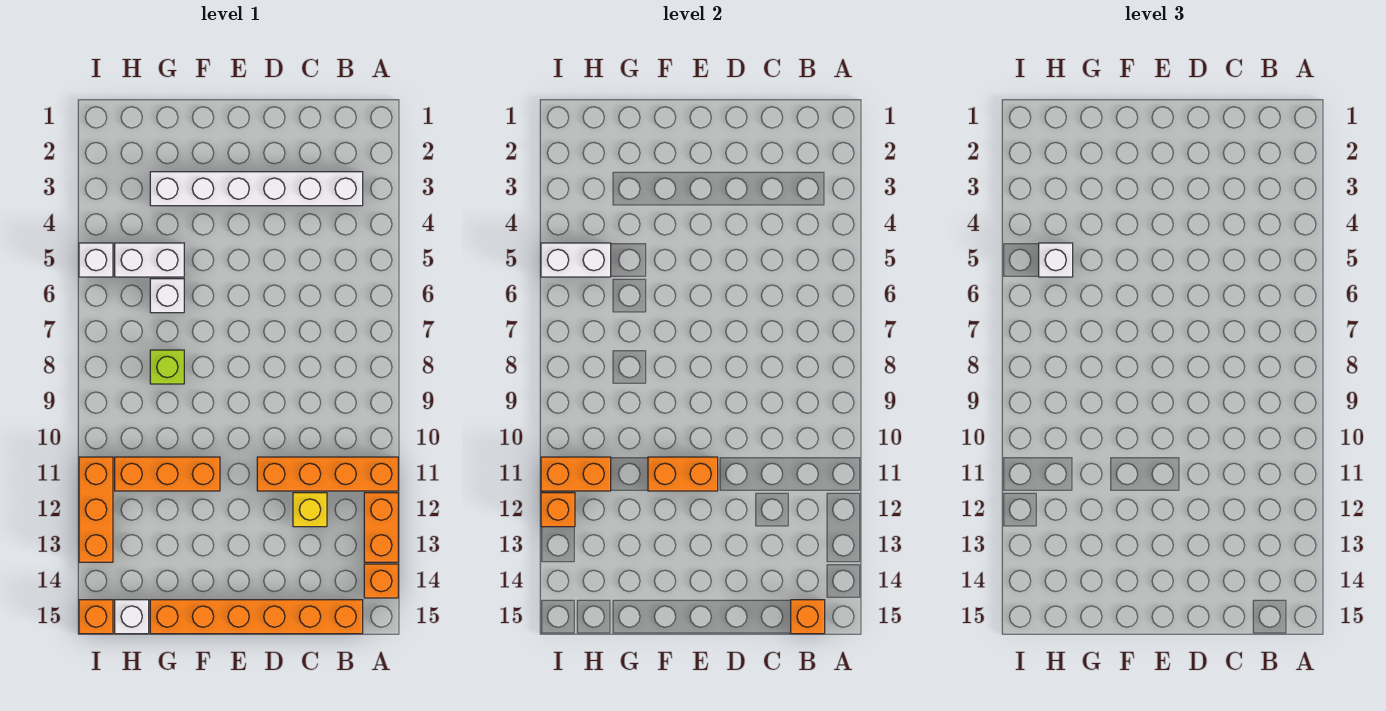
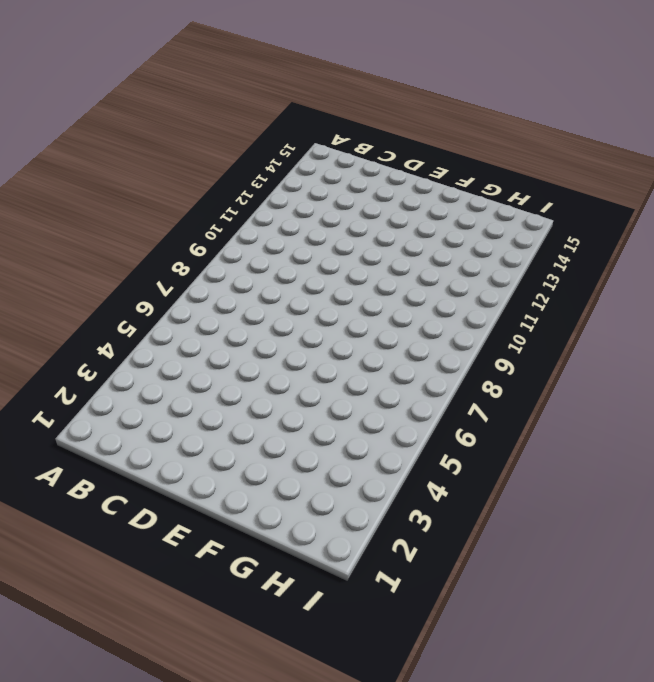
none -> orange 1x4 brick [257,457,398,491]
none -> orange 1x2 brick [364,493,398,562]
none -> orange 1x1 brick [364,564,398,598]

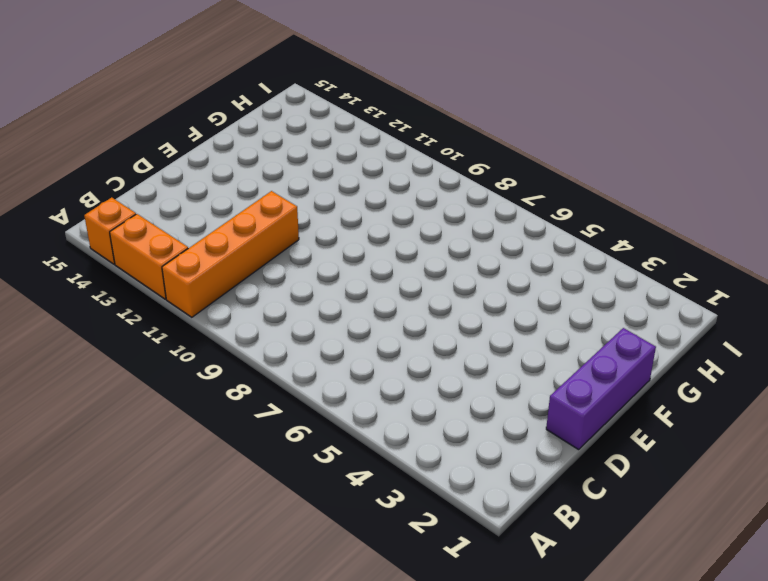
purple 1x3 brick [546,328,656,450] -> none
none -> white 1x6 brick [150,172,363,206]
none -> orange 1x6 brick [150,600,363,634]
none -> yellow 1x1 brick [293,493,327,527]

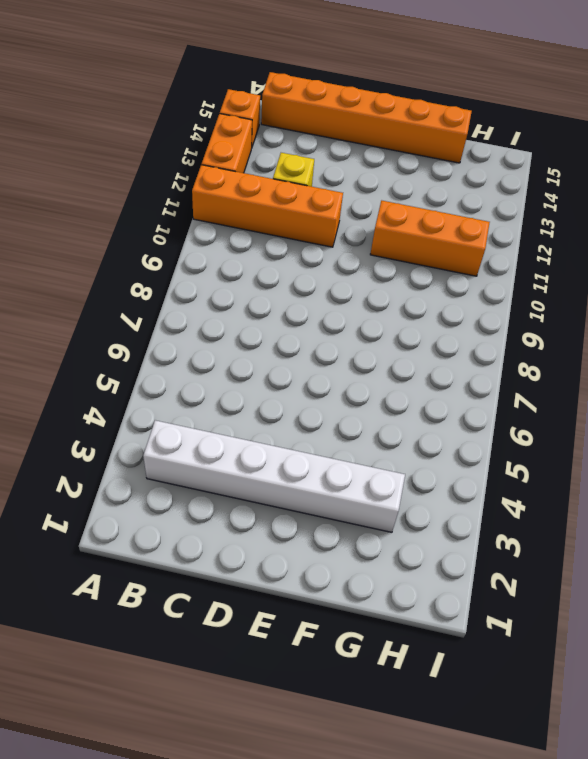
none -> white 1x2 brick [115,243,184,277]
none -> white 1x1 brick [150,279,184,313]
none -> lime 1x1 brick [150,350,184,384]

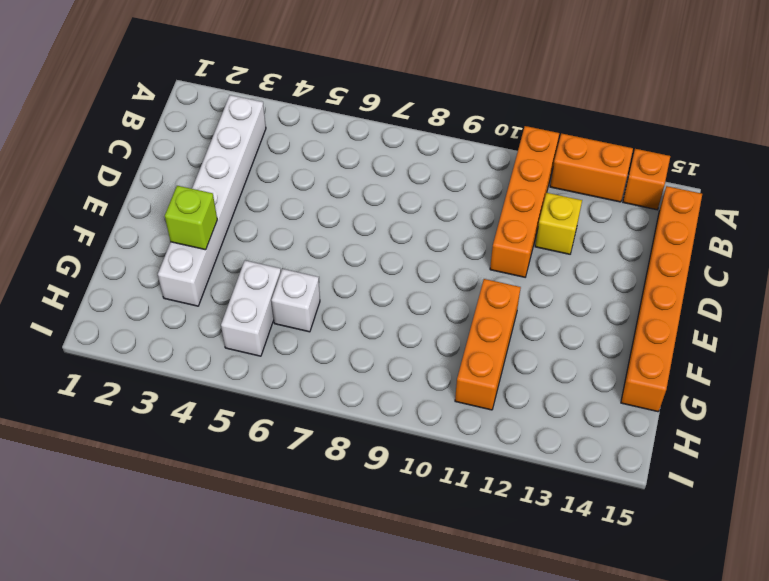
lime 1x1 brick [165,186,217,250] -> lime 1x1 brick moved to [150,350,184,384]
none -> white 1x1 brick [115,600,149,634]
none -> white 1x1 brick [79,243,113,277]
none -> orange 1x3 brick [79,457,113,562]

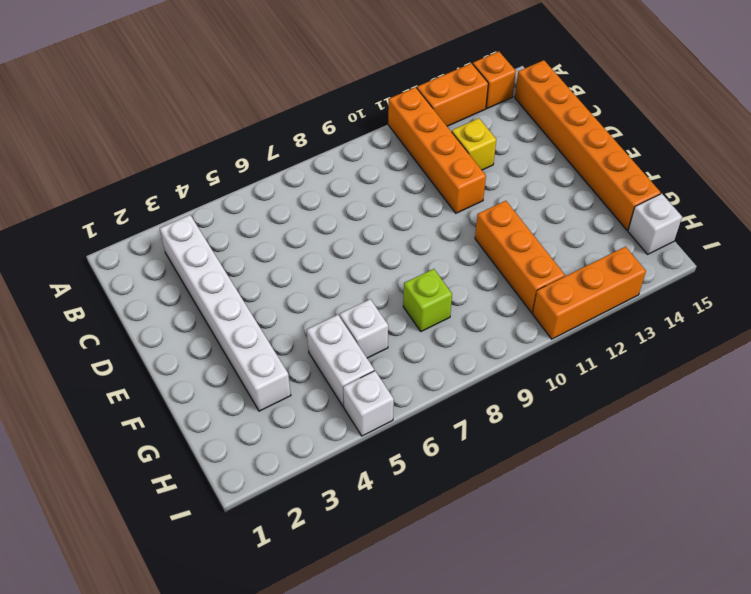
none -> orange 1x1 brick [79,600,113,634]
none -> orange 1x1 brick [791,600,825,634]
none -> orange 1x2 brick [648,457,718,491]

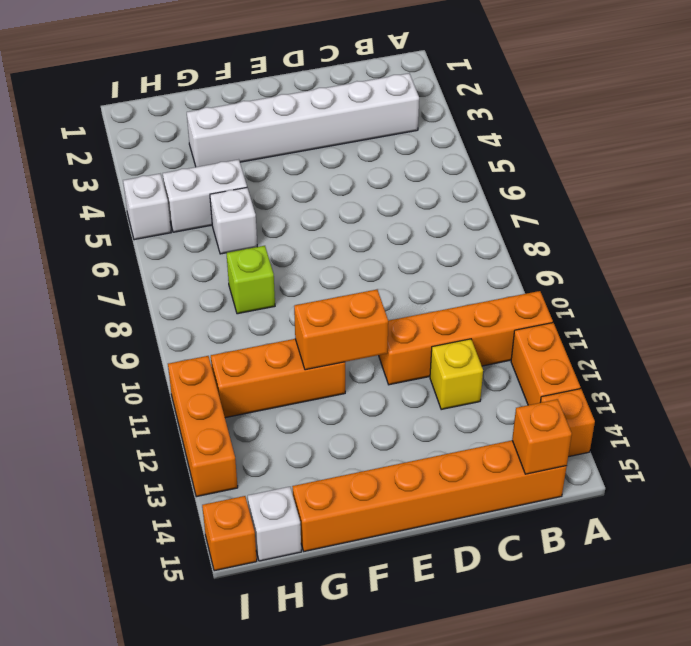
none -> white 1x2 brick [541,243,611,277]
none -> orange 1x2 brick [541,457,611,491]
none -> orange 1x1 brick [541,493,575,527]

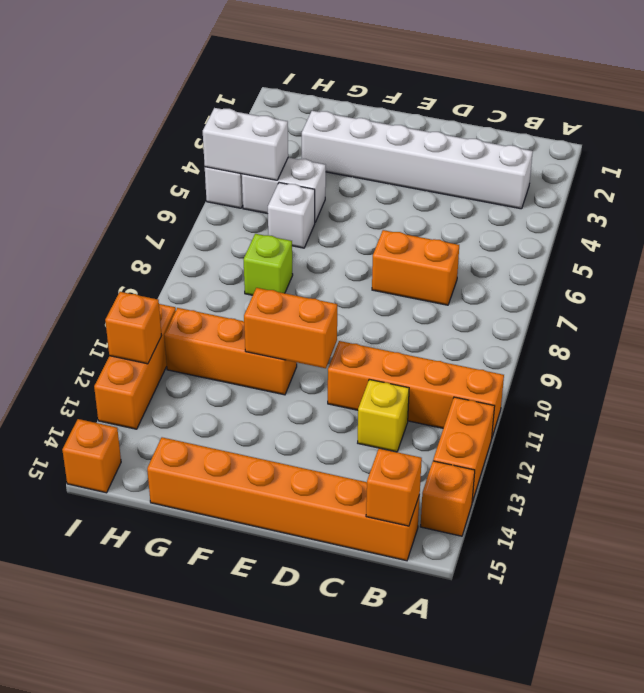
orange 1x2 brick [372,230,459,305] -> orange 1x2 brick moved to [541,457,611,491]
none -> white 1x1 brick [115,600,149,634]
none -> white 1x1 brick [1039,243,1073,277]

